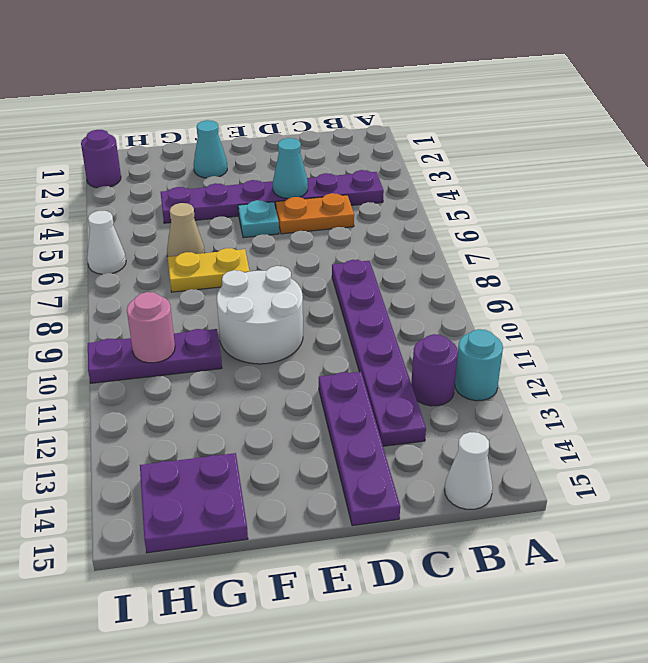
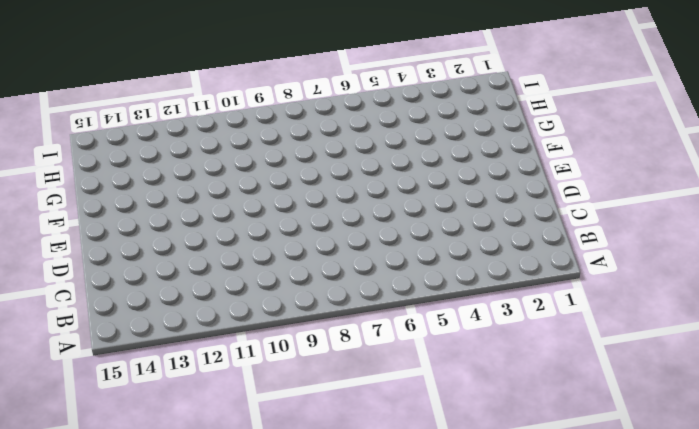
none -> cyan 1x1 round brick [455,329,503,401]
none -> purple 1x6 plate [161,170,384,223]
none -> purple 1x1 round brick [411,334,458,406]

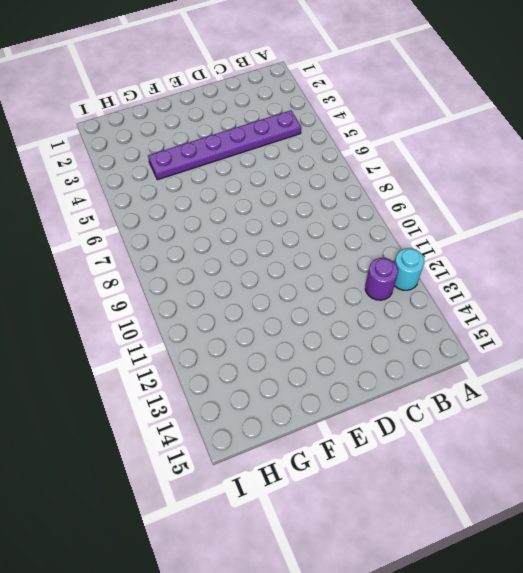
none -> white 1x1 cone [445,432,493,509]
none -> orange 1x2 plate [276,193,354,234]
none -> purple 1x6 plate [332,260,426,446]

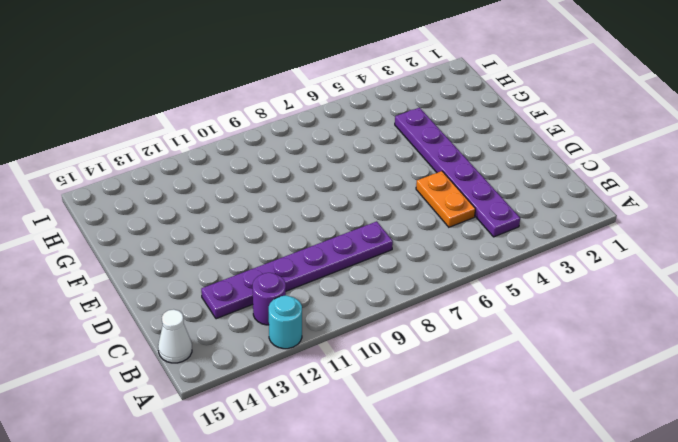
none -> purple 1x4 plate [319,372,400,526]
none -> cyan 1x1 plate [238,200,279,238]
none -> white 2x2 round brick [217,266,303,364]

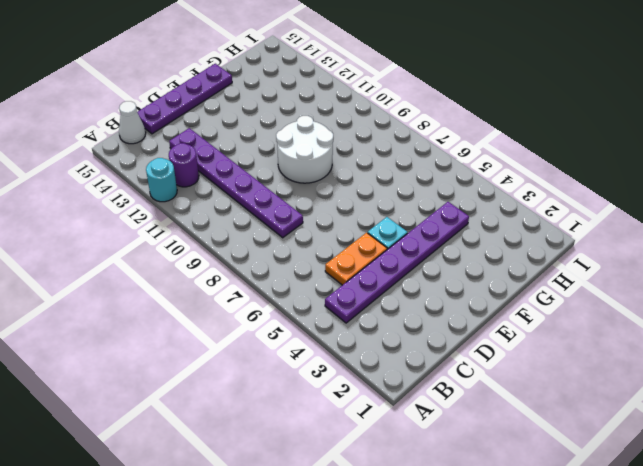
purple 1x4 plate [137,64,232,134] -> purple 1x4 plate turned to [319,372,400,526]
none -> cyan 1x1 cone [193,120,227,178]
none -> yellow 1x2 plate [168,248,250,292]
none -> tan 1x1 cone [167,203,205,257]

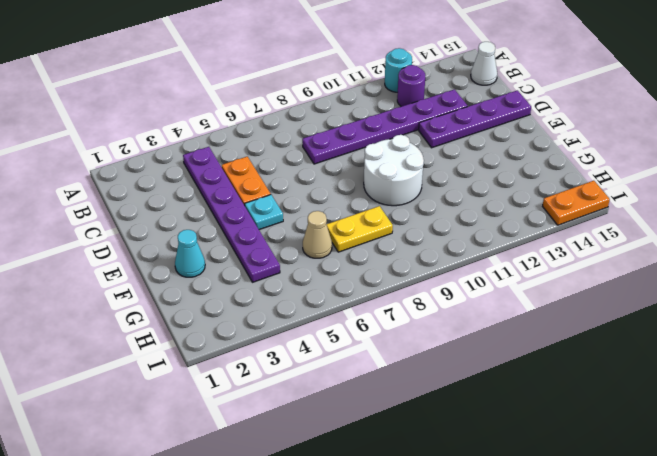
yellow 1x2 plate [326,206,393,252] -> yellow 1x2 plate turned to [168,248,250,292]
orange 1x2 plate [543,181,610,225] -> none
none -> purple 1x3 plate [88,329,222,383]
none -> purple 2x2 plate [140,453,248,553]
none -> purple 1x1 round brick [81,130,121,188]

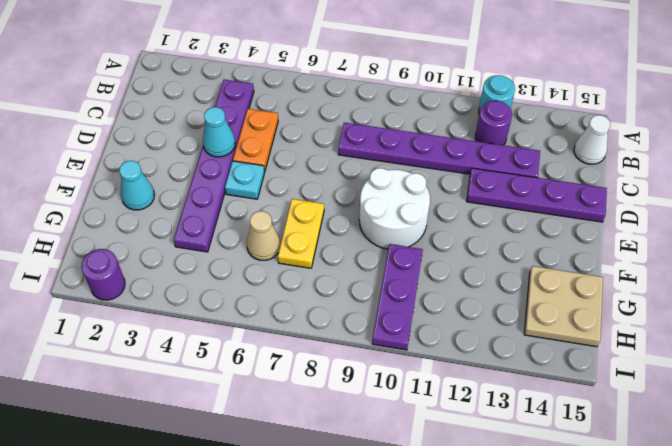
tan 2x2 plate [524,266,603,347] -> purple 2x2 plate [140,453,248,553]
none -> white 1x1 cone [87,211,126,274]
none -> pink 1x1 round brick [127,292,175,363]

